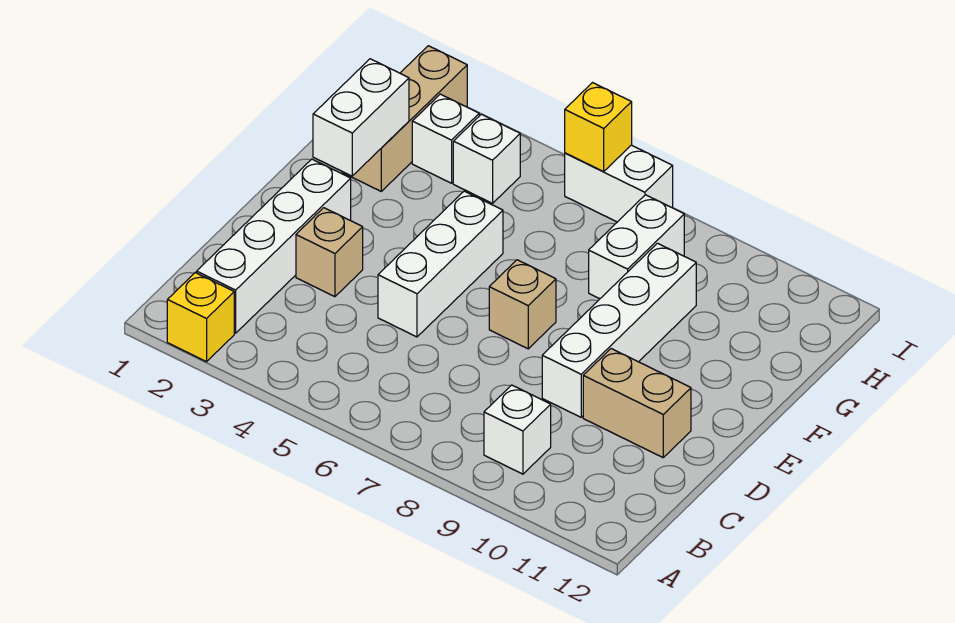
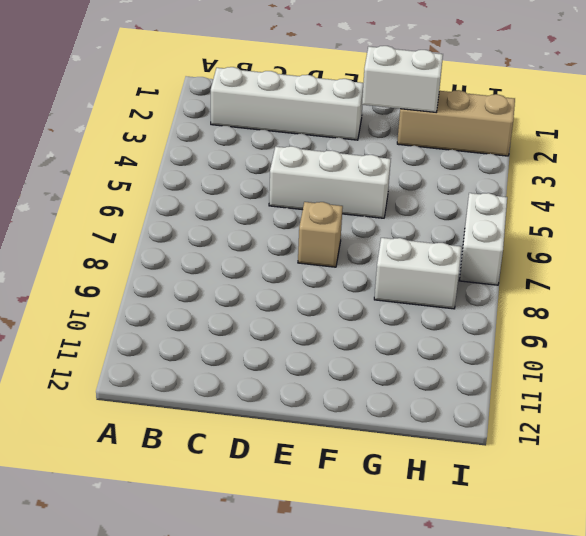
none -> yellow 1x1 brick [167,273,234,362]
none -> white 1x1 brick [484,385,551,474]
none -> tan 1x1 brick [296,208,363,297]

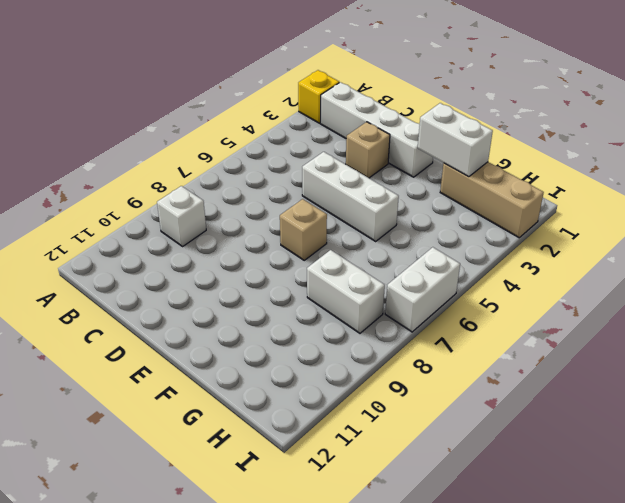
none -> white 1x4 brick [542,243,696,417]
none -> tan 1x2 brick [583,349,691,457]
none -> white 1x1 brick [412,94,479,183]

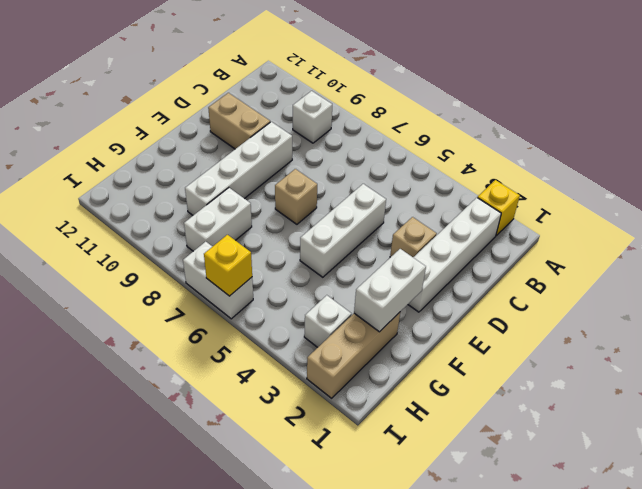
none -> white 1x1 brick [453,114,520,203]

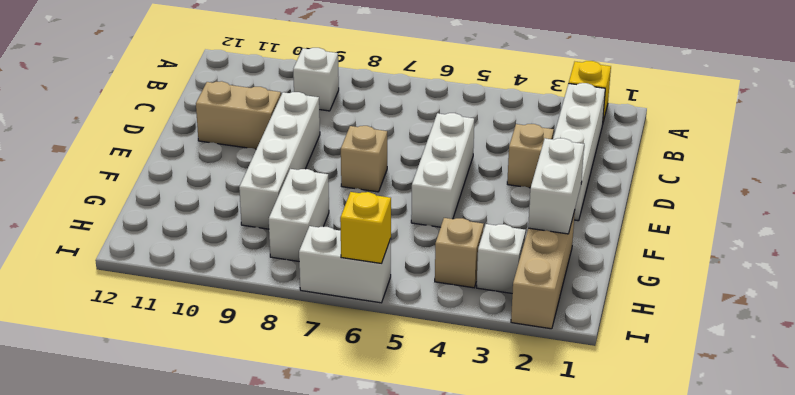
tan 1x1 brick [435,218,484,288] -> white 1x1 brick [453,114,520,203]

